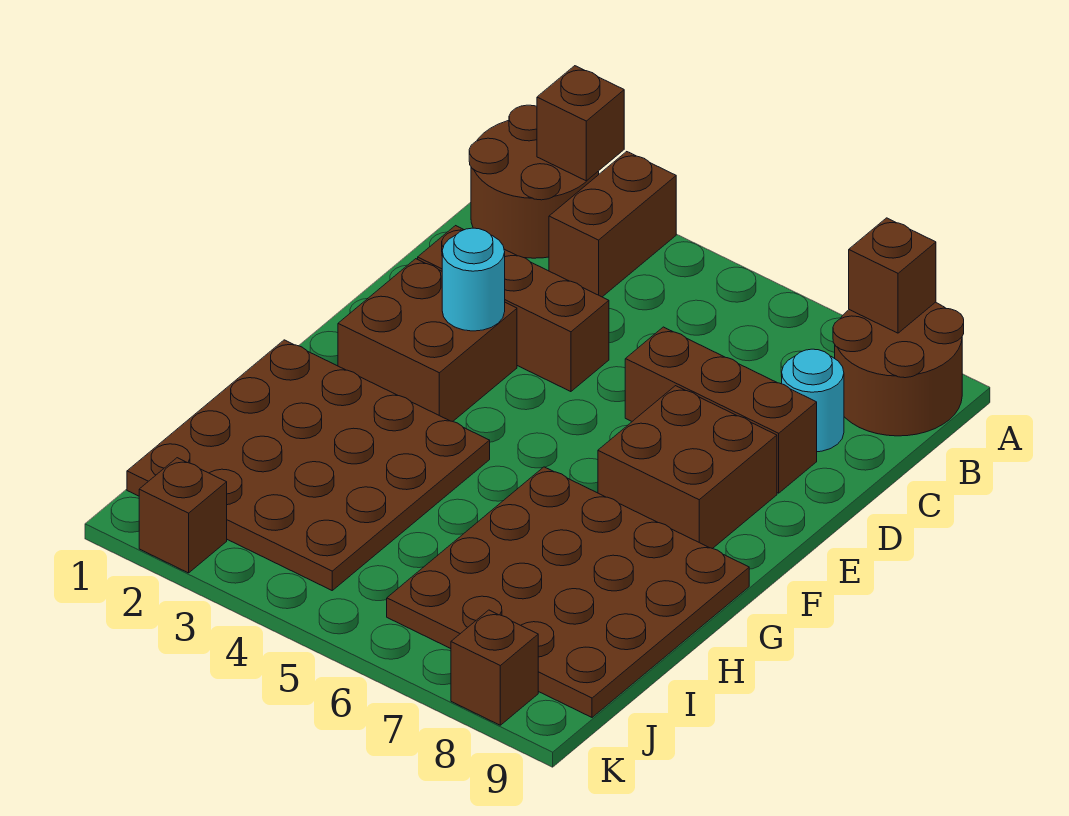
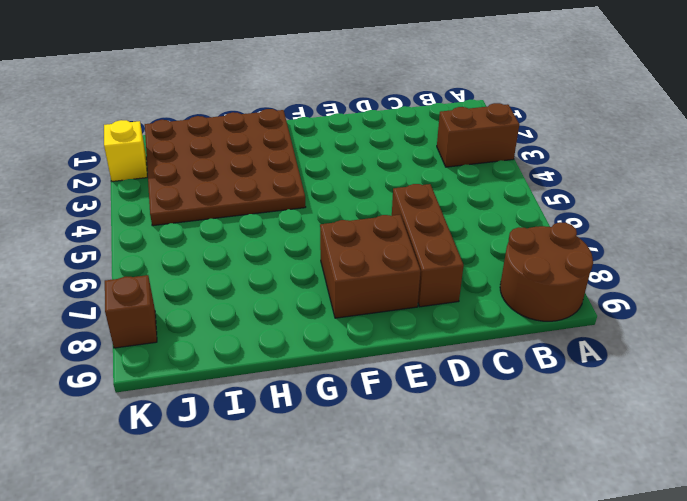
yellow 1x1 brick [104,120,147,181] -> brown 1x1 brick [139,458,227,573]
none -> brown 2x2 round brick [469,105,599,258]
none -> cyan 1x1 round brick [782,349,844,452]
none -> brown 1x3 brick [418,226,609,392]

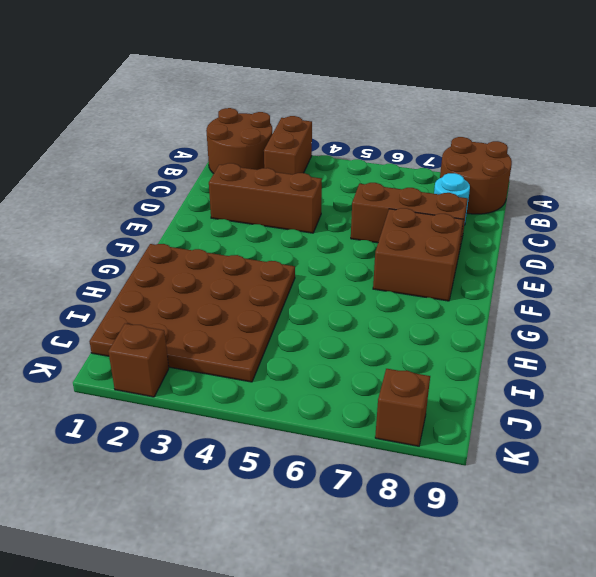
none -> brown 2x2 brick [338,259,517,421]
none -> brown 4x4 plate [387,467,749,717]
none -> brown 1x1 brick [537,66,624,181]

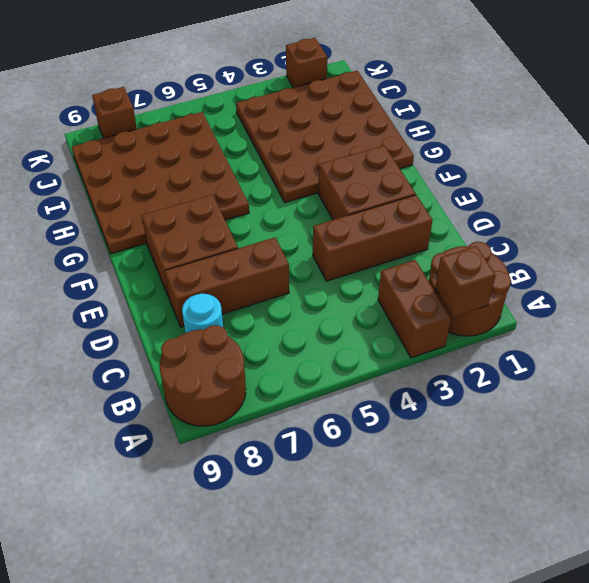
none -> brown 1x1 brick [849,218,936,333]
none -> cyan 1x1 round brick [442,228,505,331]

